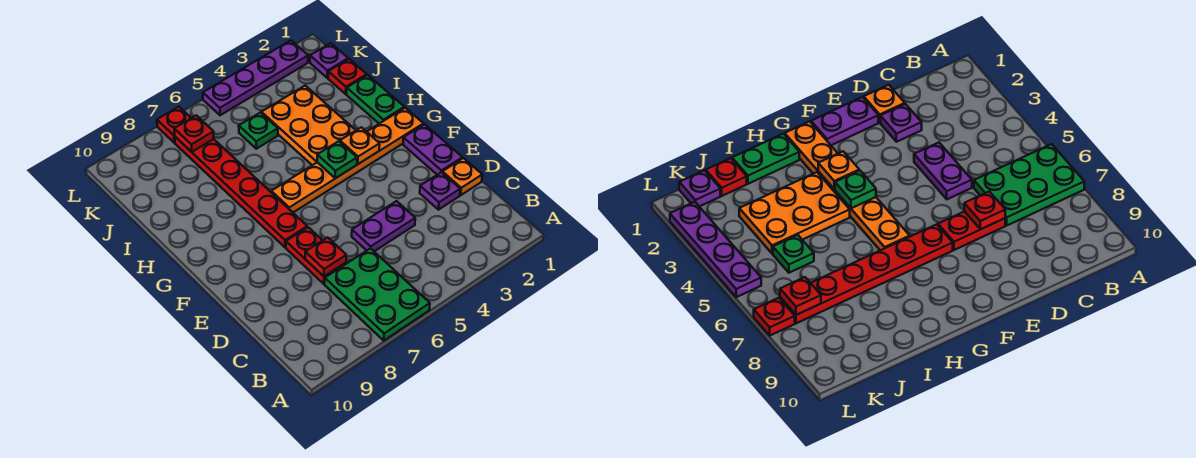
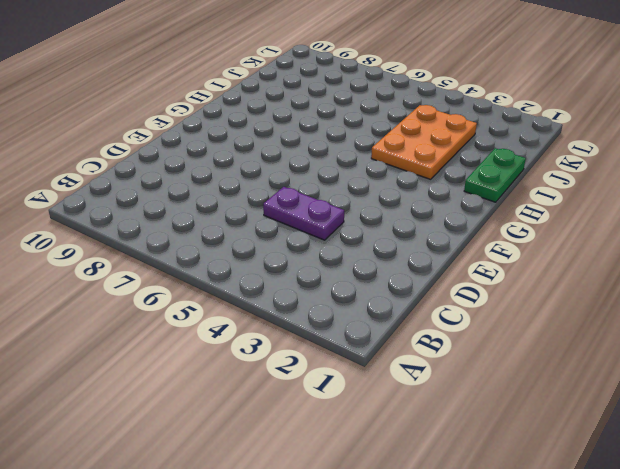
none -> green 2x3 plate [325,248,430,341]
none -> orange 1x1 plate [442,158,482,195]
none -> purple 1x1 plate [420,172,460,210]

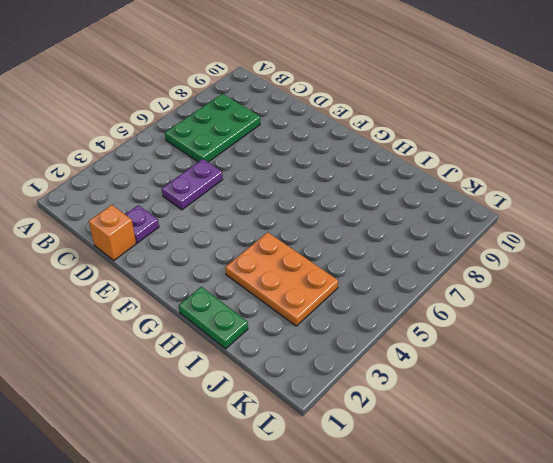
green 2x3 plate [165,94,260,162] -> green 2x3 plate turned to [325,248,430,341]
orange 1x1 brick [89,205,136,260] -> orange 1x1 plate [442,158,482,195]
none -> red 1x2 plate [286,227,346,284]
none -> purple 1x2 plate [403,124,462,175]
none -> red 1x6 plate [175,137,307,247]

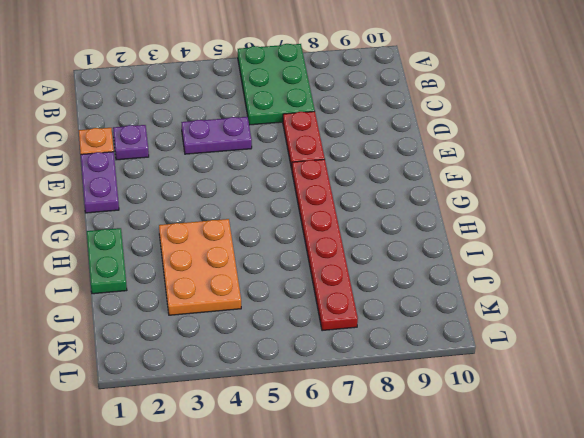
none -> orange 1x6 plate [271,108,424,212]
none -> red 1x1 plate [328,59,367,94]
none -> green 1x1 plate [239,113,278,149]

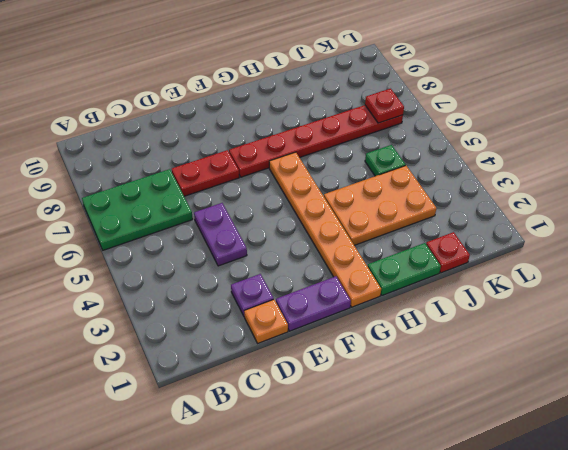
none -> purple 1x1 plate [310,43,348,78]
none -> purple 1x4 plate [203,40,308,115]
none -> red 1x1 plate [157,107,191,143]

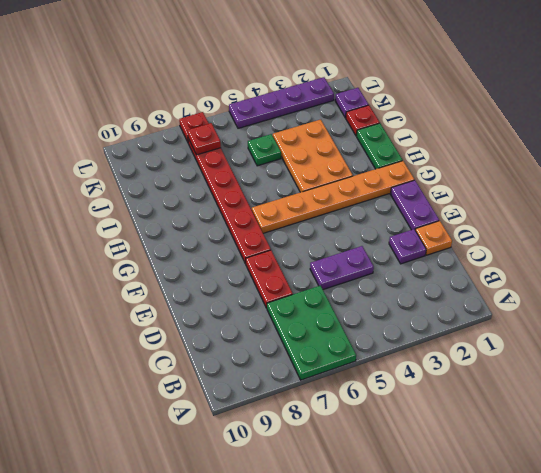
none -> red 1x1 plate [305,237,346,276]
none -> orange 1x1 plate [340,127,380,164]
none -> green 1x1 plate [317,141,357,178]

